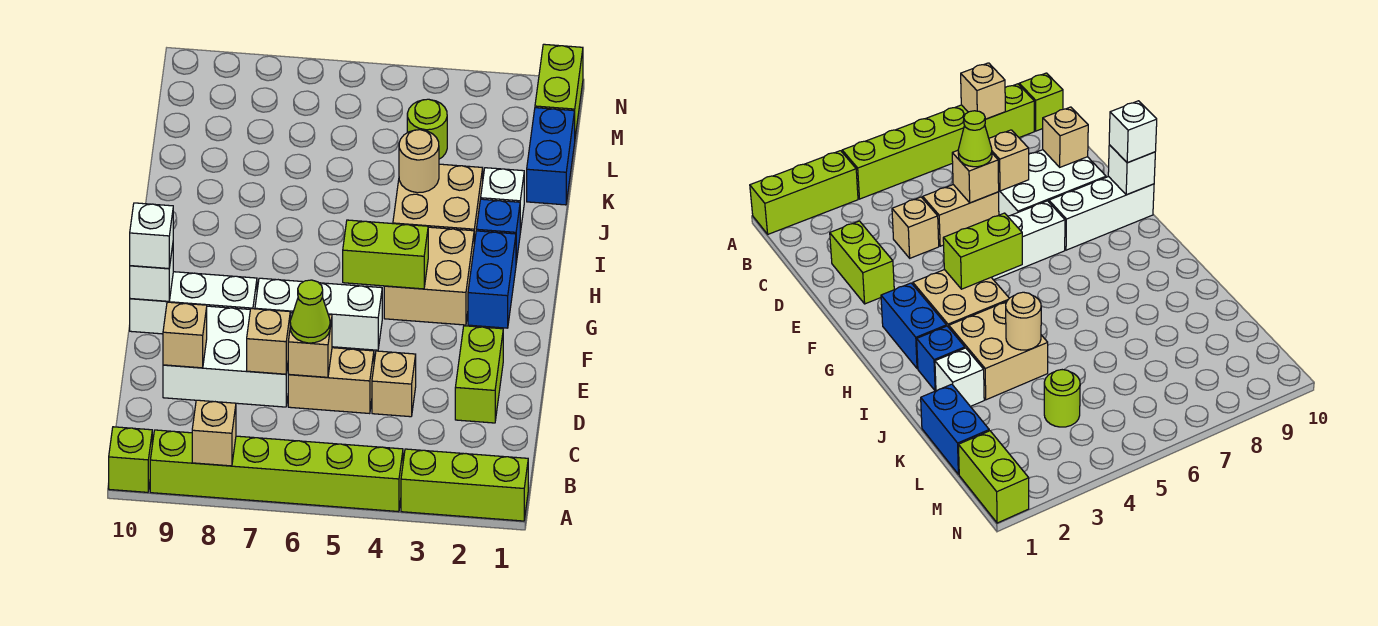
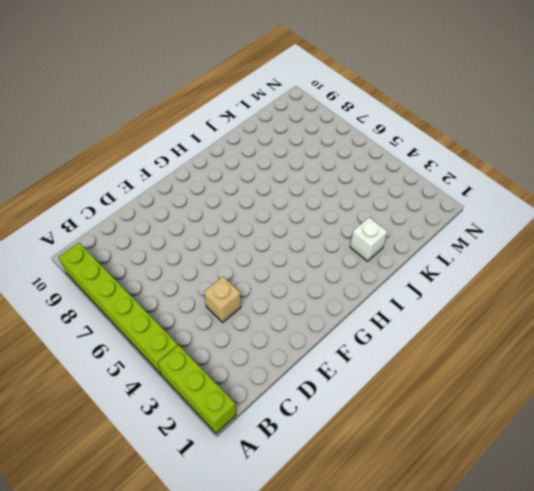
none -> lime 1x1 brick [109,427,152,492]
none -> lime 1x2 brick [455,326,503,423]
none -> tan 1x2 brick [288,348,374,414]

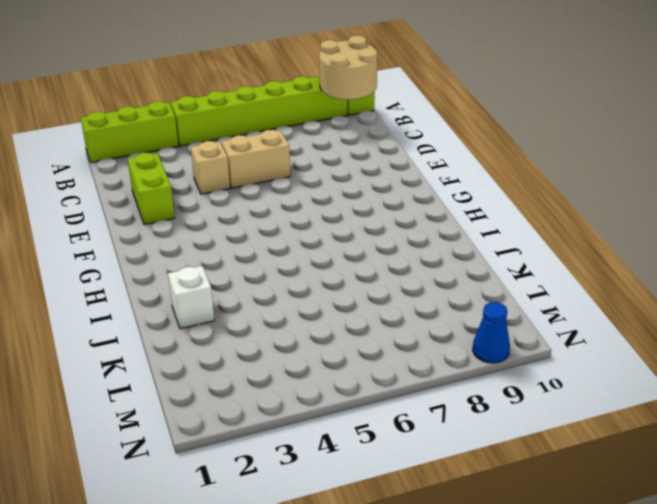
tan 2x2 round brick [319,35,377,100] -> none
blue 1x1 cone [473,302,510,363] -> none
none -> white 2x3 brick [163,306,292,407]
none -> white 1x3 brick [255,278,382,350]
none -> white 1x3 brick [130,272,257,334]

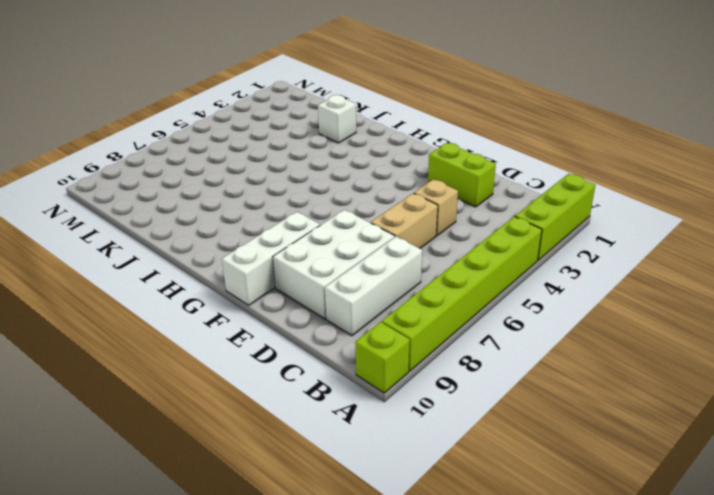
white 1x3 brick [325,236,422,336] -> white 1x3 brick moved to [255,278,382,350]
none -> blue 1x2 brick [468,231,516,328]
none -> tan 2x2 brick [384,227,474,325]
none -> blue 1x1 brick [476,199,520,262]

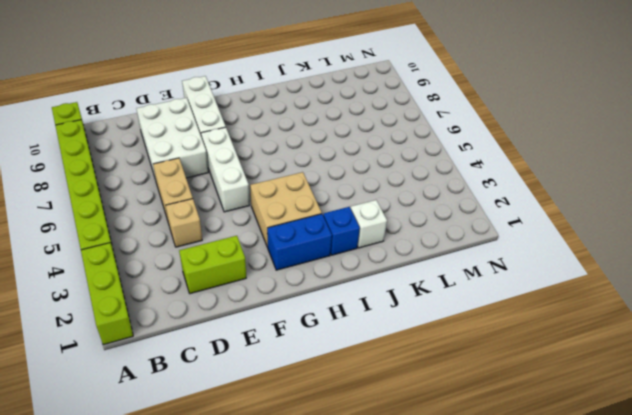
none -> tan 2x2 brick [393,164,483,244]
none -> blue 1x2 brick [527,108,575,205]
none -> lime 1x1 round brick [407,99,447,159]

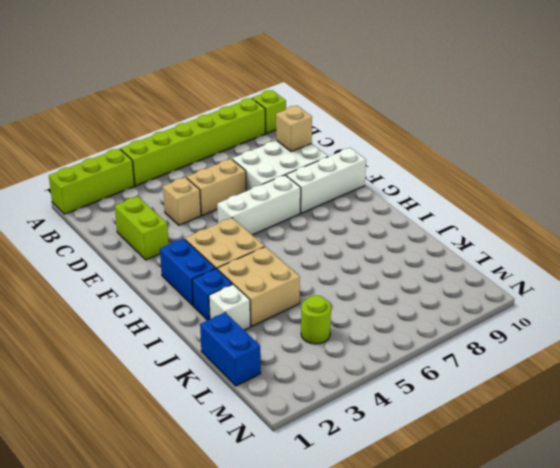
none -> lime 1x2 brick [535,44,583,136]
none -> tan 1x1 brick [192,400,236,466]
none -> tan 1x1 brick [288,312,332,377]

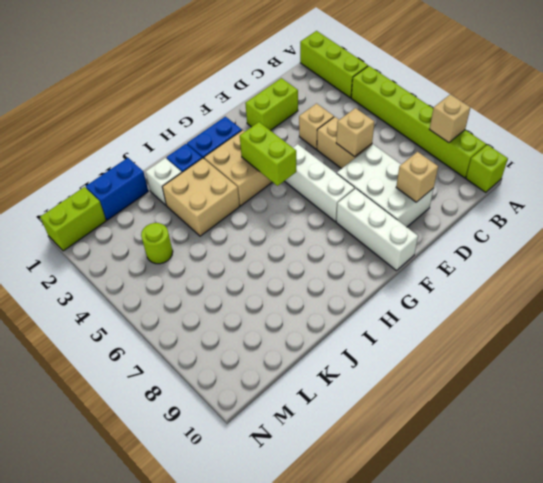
none -> tan 1x1 brick [247,309,290,374]
none -> white 1x1 brick [130,246,173,301]
none -> tan 1x1 round brick [399,130,439,193]

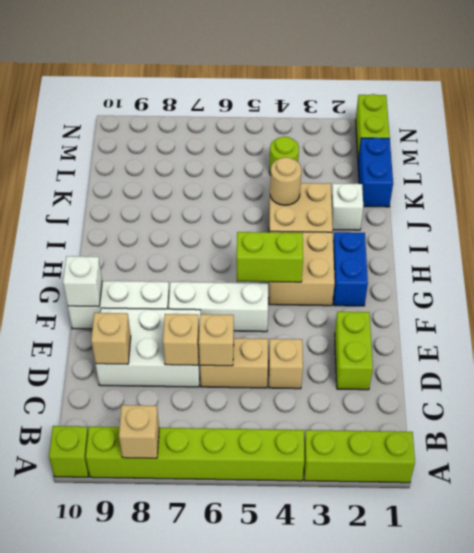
none -> blue 1x1 brick [476,199,520,262]
none -> lime 1x1 cone [290,280,330,343]
none -> white 1x1 brick [130,203,173,269]

